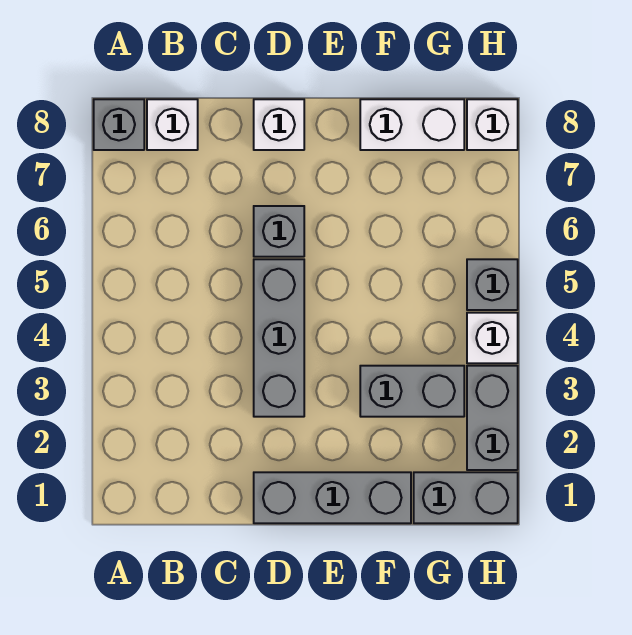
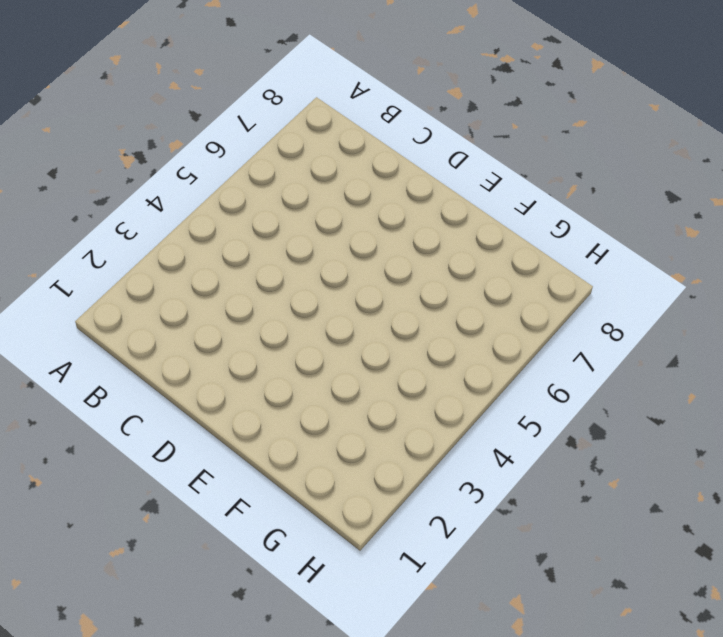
none -> grey 1x1 brick [94,99,144,150]
none -> white 1x1 brick [147,99,198,150]
none -> grey 1x3 brick [254,472,411,523]

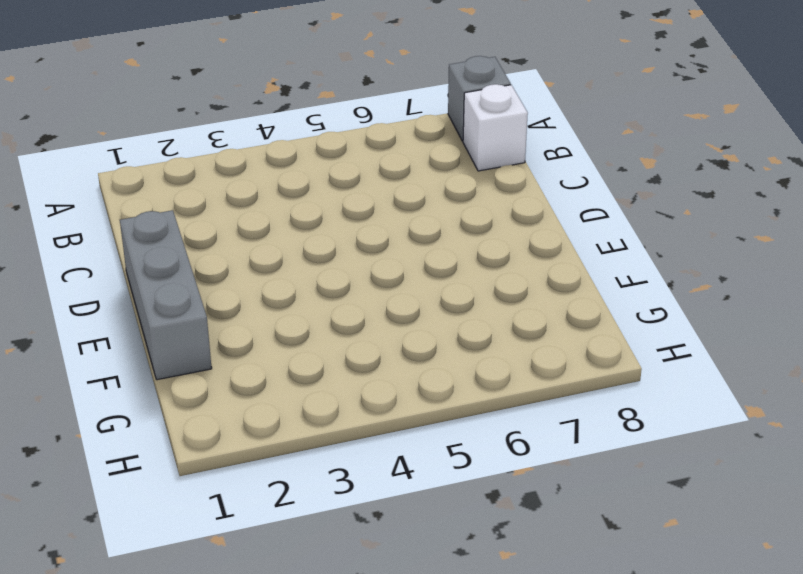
none -> grey 1x3 brick [254,259,304,417]
none -> grey 1x1 brick [254,206,304,257]
none -> white 1x1 brick [254,99,304,150]

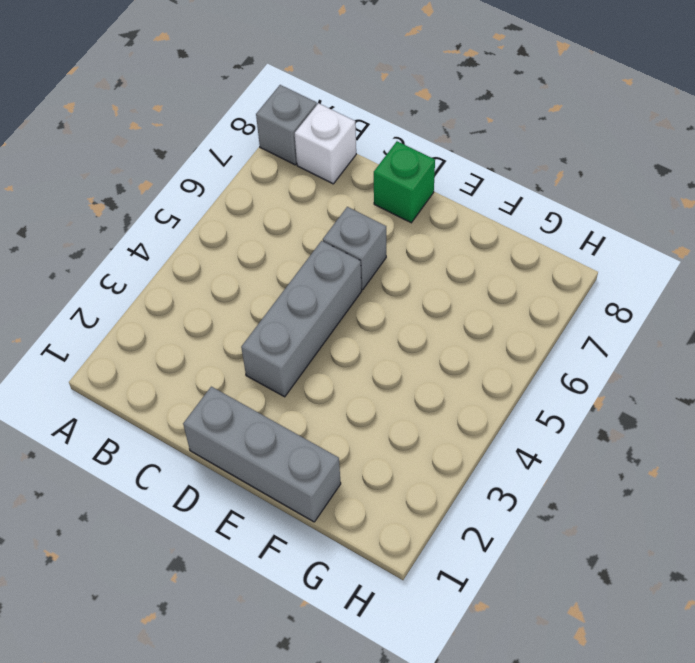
green 1x1 brick [374,141,435,223] -> white 1x1 brick [254,99,304,150]
none -> grey 1x2 brick [360,366,464,417]
none -> white 1x2 brick [360,99,464,150]
none -> grey 1x2 brick [414,472,518,523]

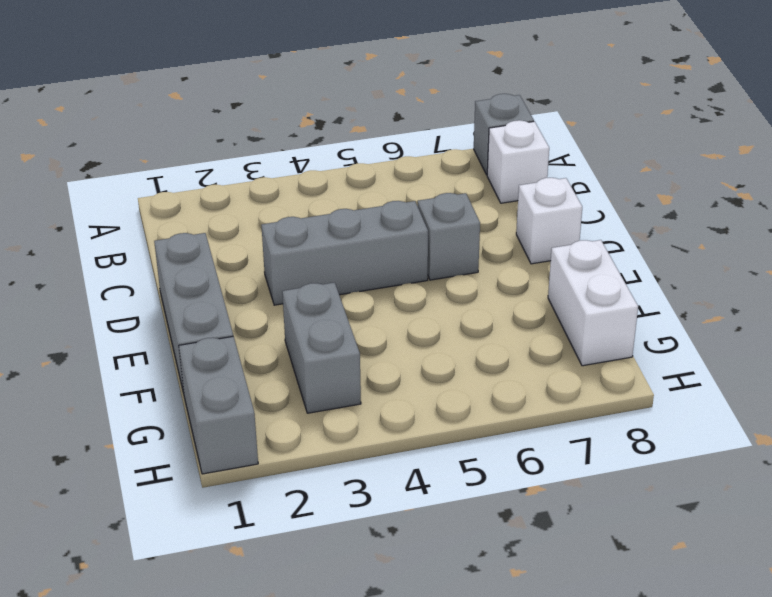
none -> grey 1x2 brick [467,366,518,470]
none -> white 1x1 brick [467,313,518,363]
none -> grey 1x1 brick [467,259,518,310]

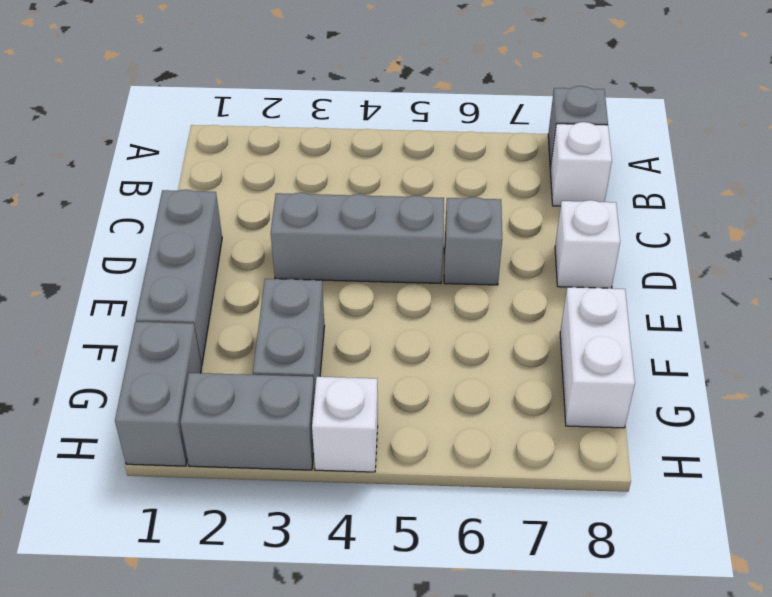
none -> grey 1x1 brick [467,259,518,310]
none -> white 1x1 brick [467,99,518,150]

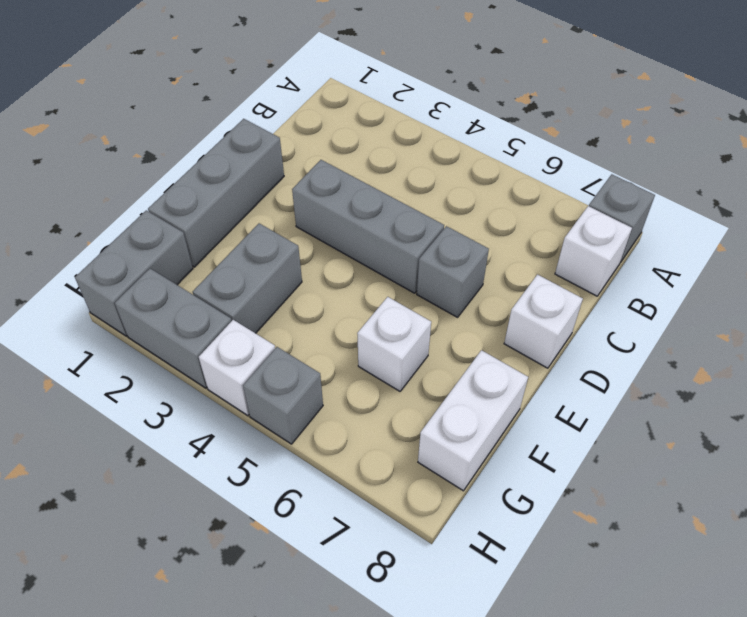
white 1x1 brick [357,297,431,391] -> white 1x1 brick moved to [467,99,518,150]

